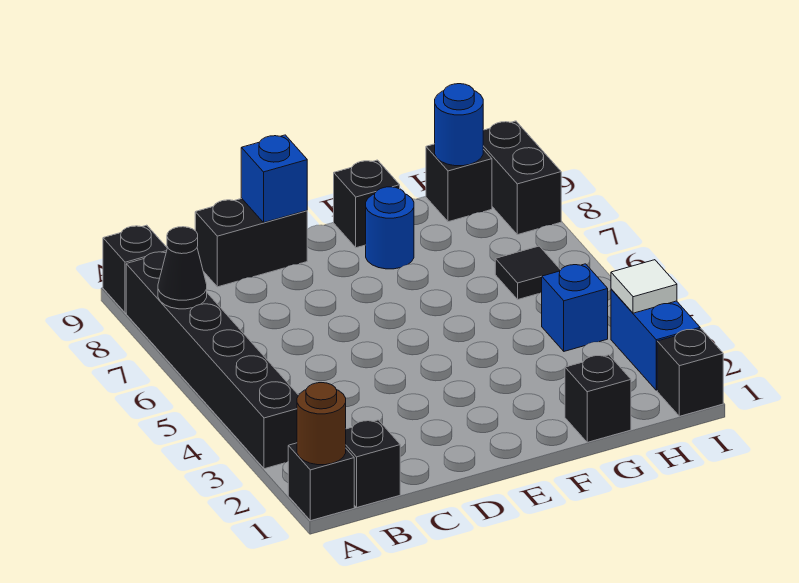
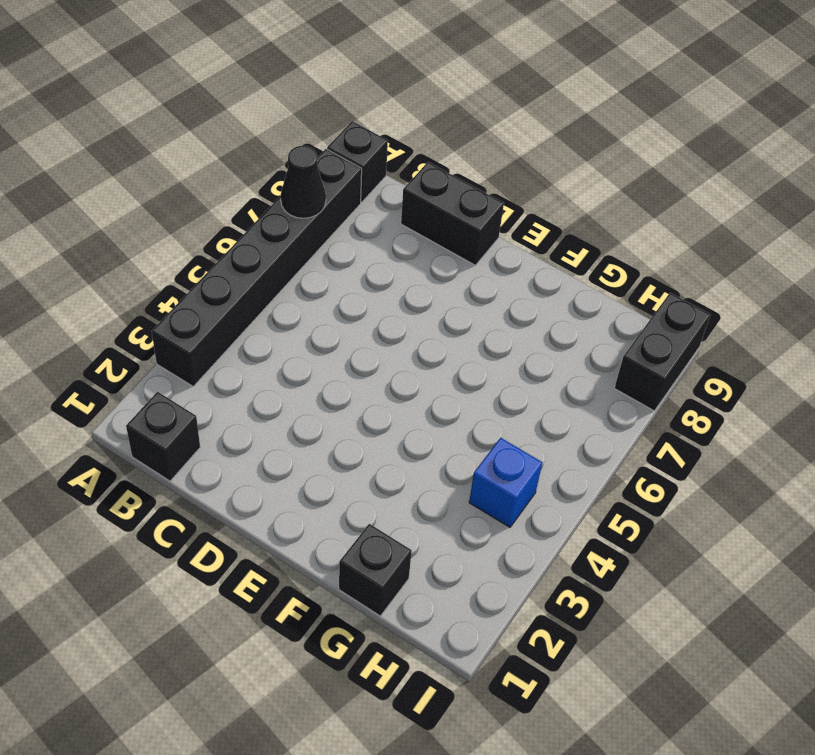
none -> black 1x1 brick [288,443,354,521]
none -> blue 1x1 round brick [366,187,414,269]
none -> black 1x1 brick [334,160,400,248]

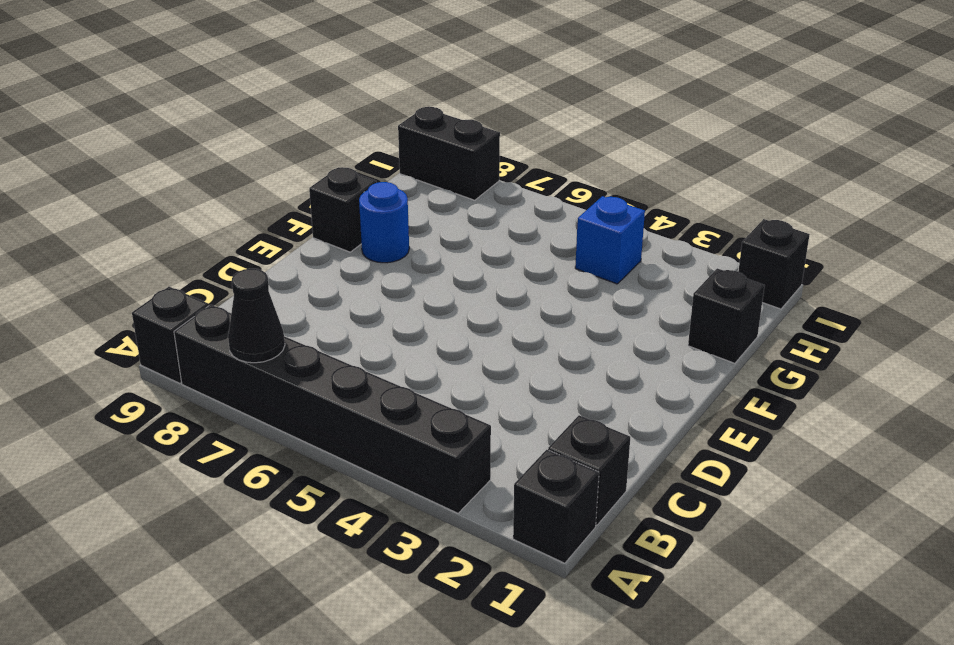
none -> black 1x2 brick [195,199,307,287]
none -> black 1x1 tile [495,246,560,299]
none -> black 1x1 brick [426,144,492,222]

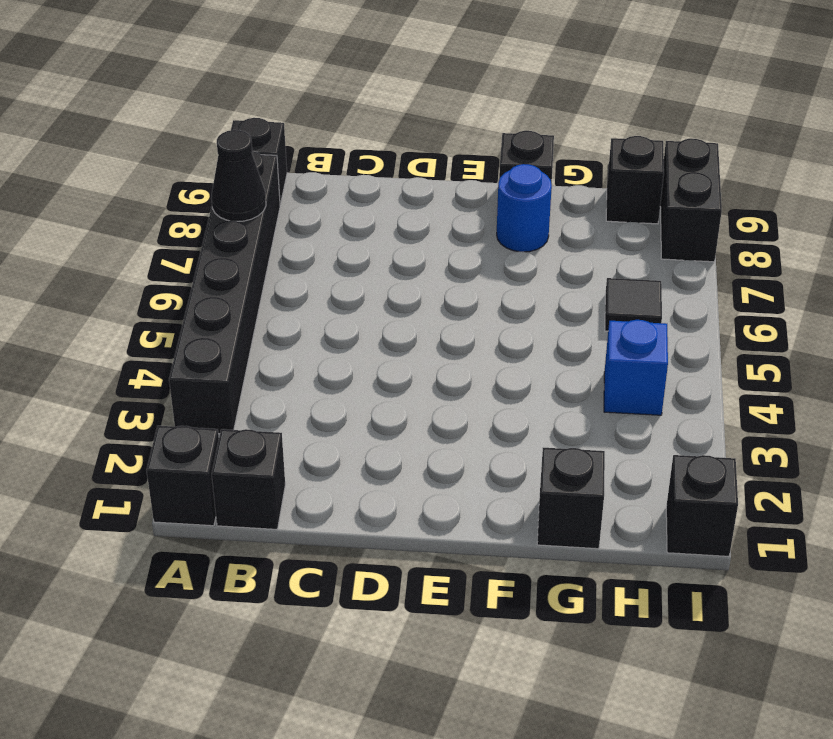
none -> black 1x2 brick [195,199,307,287]
none -> blue 1x2 brick [611,289,700,390]
none -> brown 1x1 round brick [297,383,346,465]

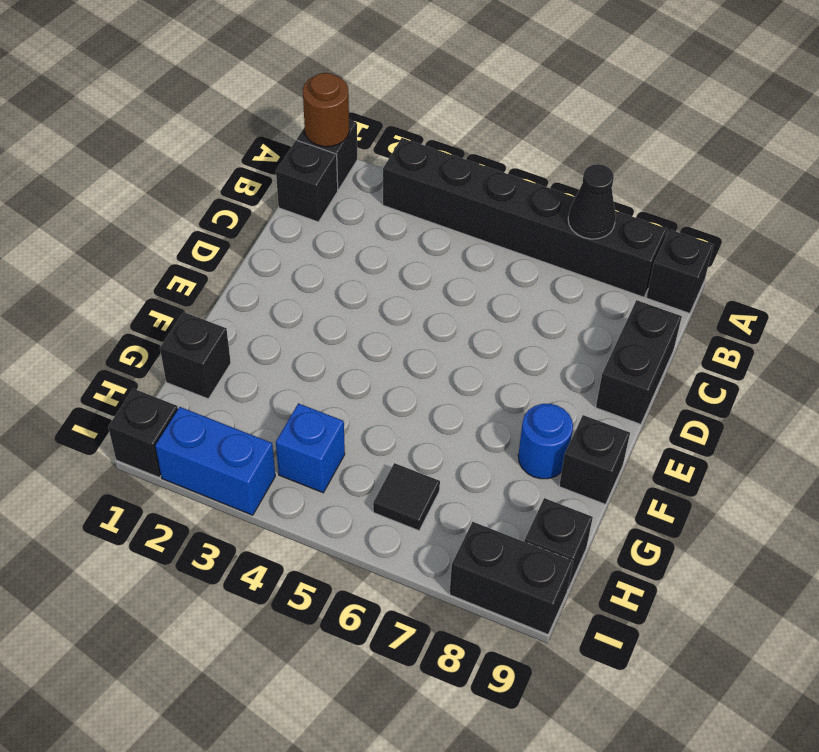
none -> blue 1x1 brick [241,135,307,222]
none -> blue 1x1 round brick [435,84,483,166]
none -> white 1x1 tile [611,260,677,313]

